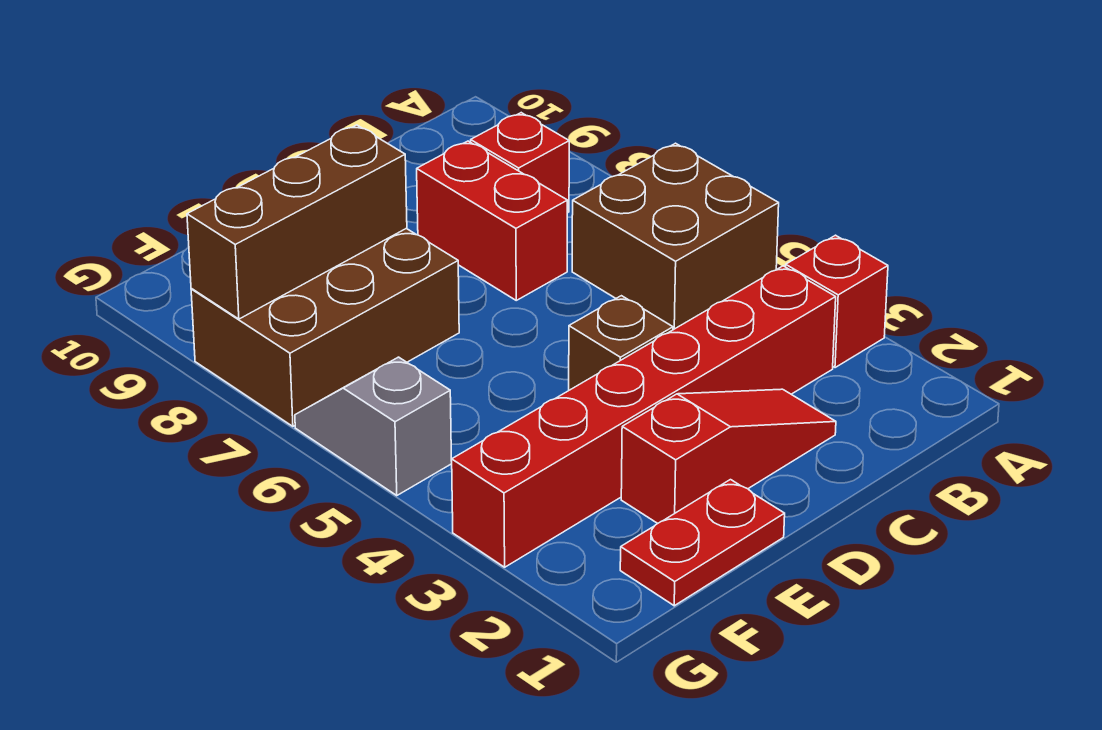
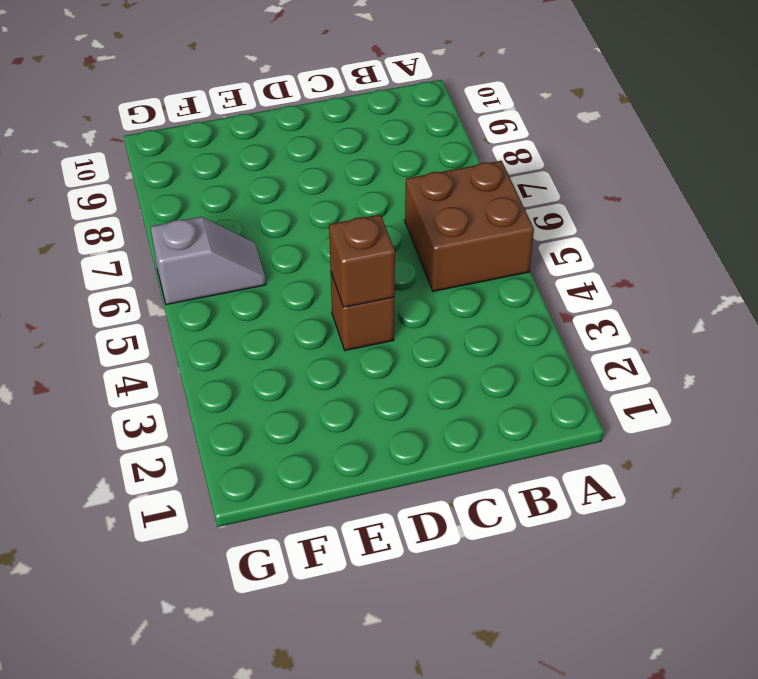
brown 1x1 brick [329,214,395,307] -> none
grey 1x2 slope [150,217,266,305] -> grey 1x2 slope turned to [295,357,452,495]
none -> red 1x1 brick [786,235,888,368]
none -> red 1x6 brick [452,266,836,567]

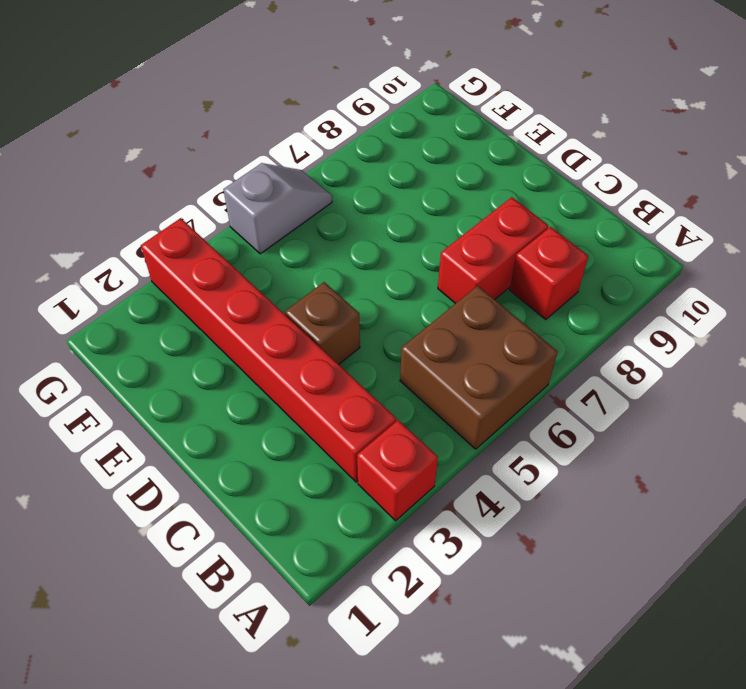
none -> red 1x3 slope [621,389,836,524]
none -> red 1x2 plate [620,480,785,606]

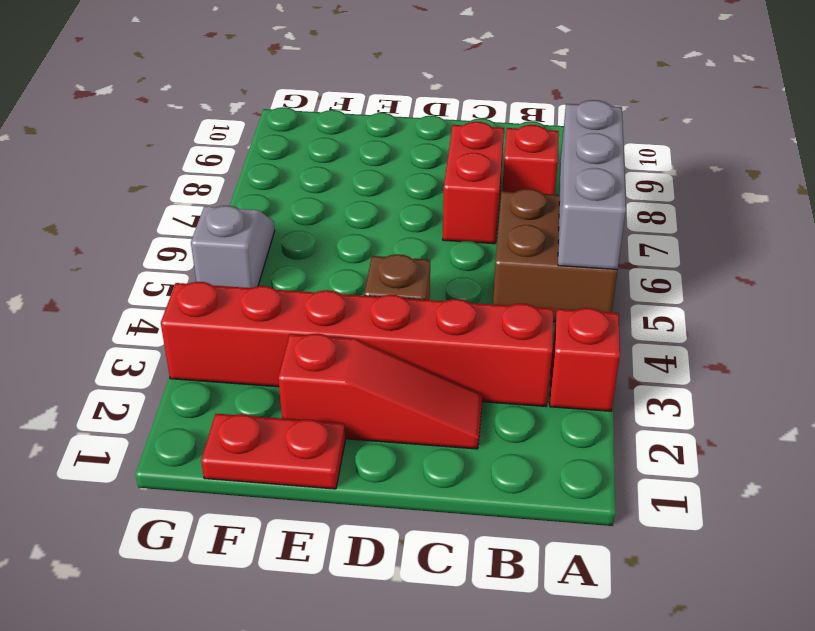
grey 1x3 brick [558,100,626,270] -> none
none -> brown 2x3 brick [191,228,459,426]
none -> brown 1x3 brick [187,125,407,319]

